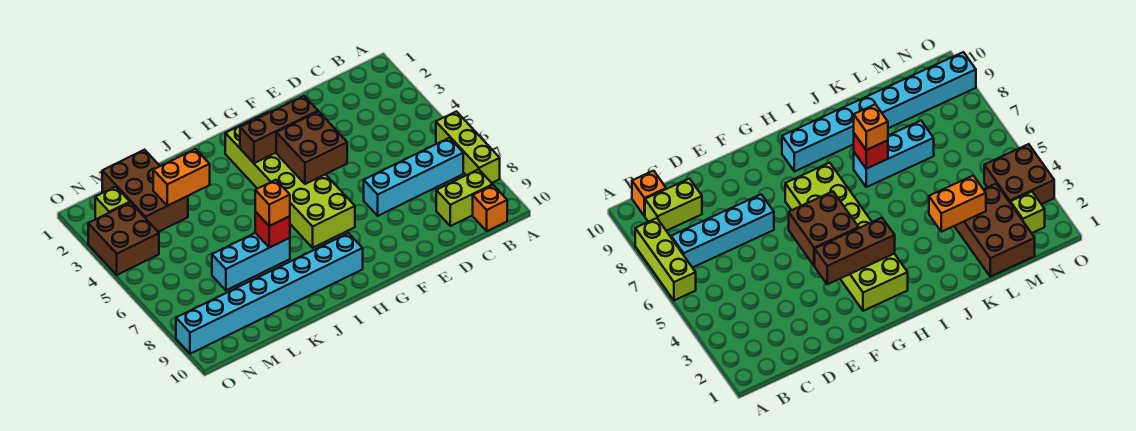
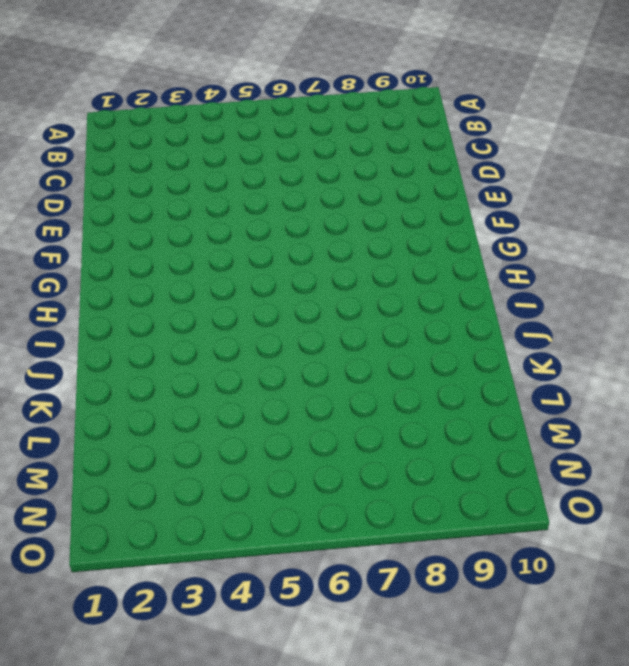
none -> lime 1x3 brick [436,111,500,183]
none -> cyan 1x4 brick [364,138,463,216]
none -> lime 1x2 brick [436,169,493,226]

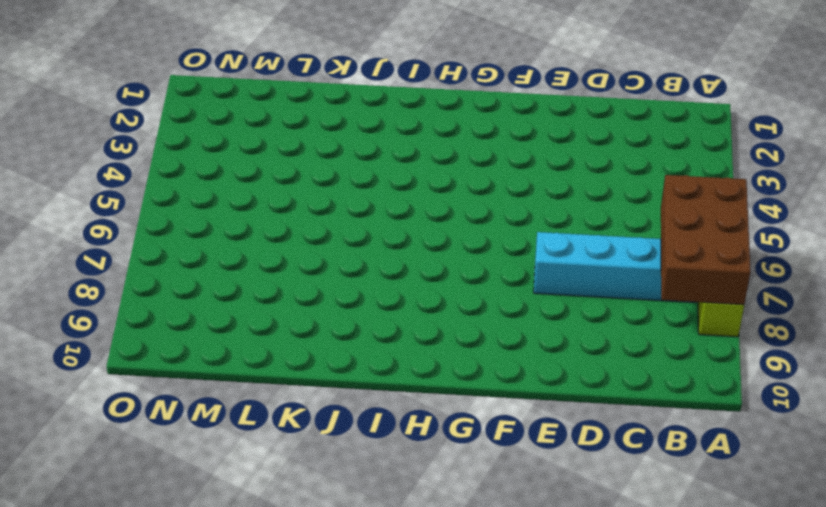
brown 2x3 brick [661,175,751,305] -> brown 2x3 brick moved to [102,150,188,232]
none -> lime 1x2 brick [436,169,493,226]
none -> orange 1x1 brick [473,185,507,231]
none -> lime 2x6 brick [225,112,355,248]

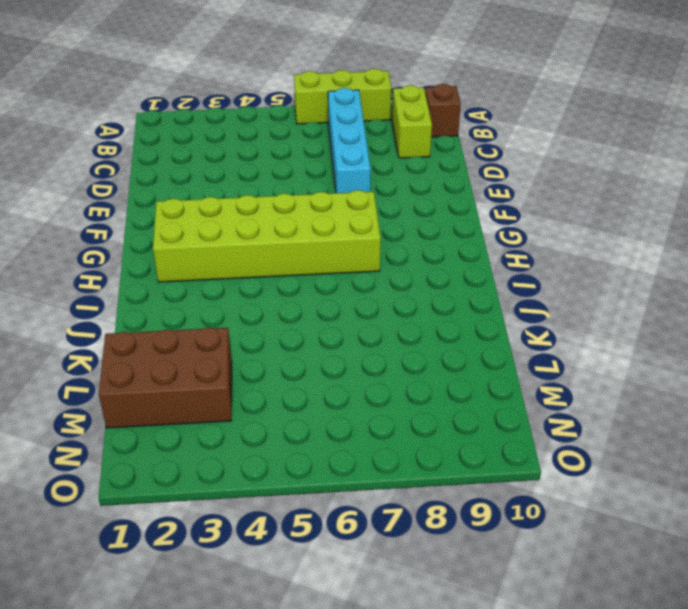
brown 1x1 brick [425,84,461,137] -> orange 1x1 brick [473,185,507,231]
none -> cyan 1x8 brick [176,233,363,354]
none -> cyan 1x3 brick [212,233,290,290]
none -> lime 1x1 brick [95,187,130,219]

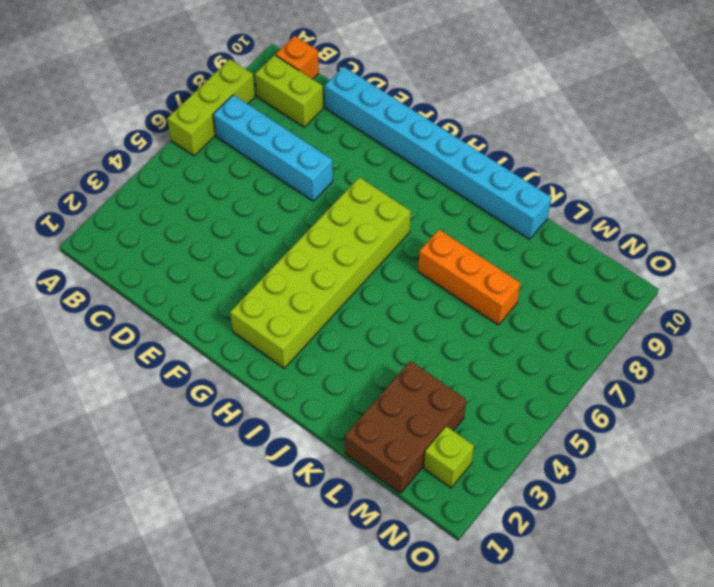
cyan 1x8 brick [325,67,552,239] -> cyan 1x8 brick moved to [176,233,363,354]
orange 1x3 brick [418,230,521,325] -> cyan 1x3 brick [212,233,290,290]
none -> brown 2x2 brick [88,203,159,275]
none -> brown 1x3 brick [240,96,318,163]
none -> brown 2x2 brick [276,111,347,184]

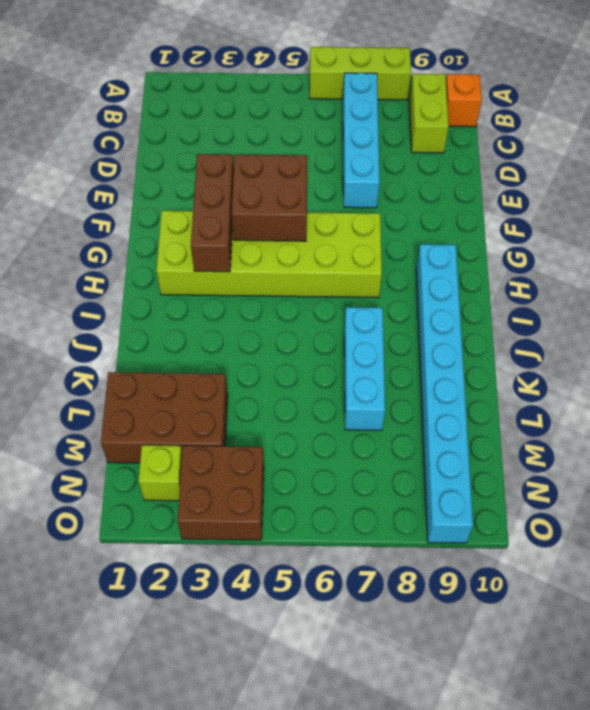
none -> red 1x1 brick [255,212,290,248]
none -> orange 1x2 brick [153,149,210,206]
none -> orange 1x1 brick [255,180,290,226]

